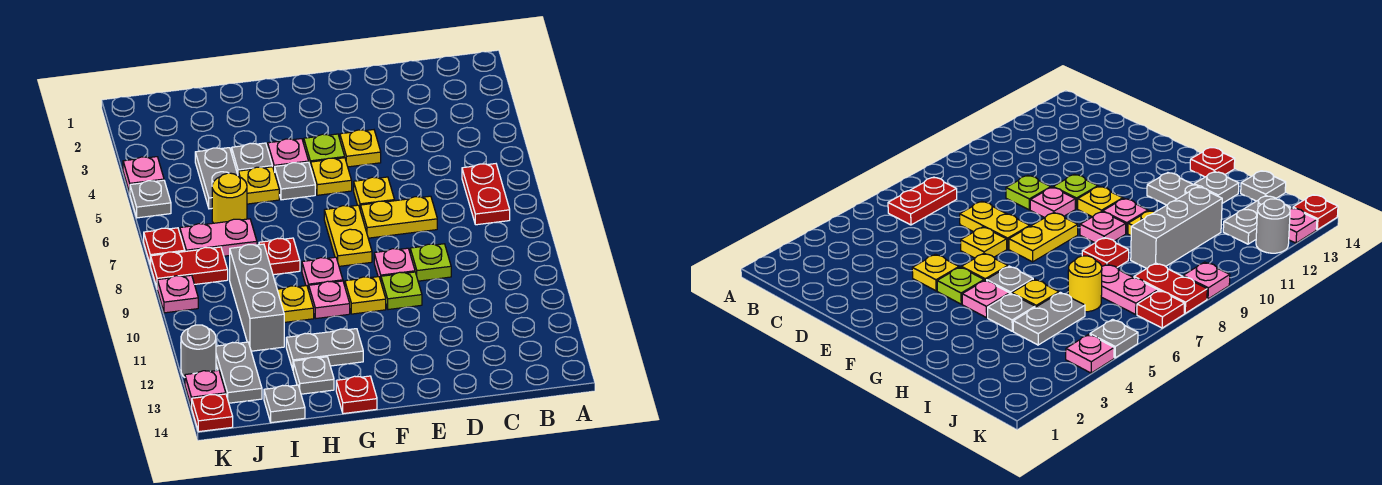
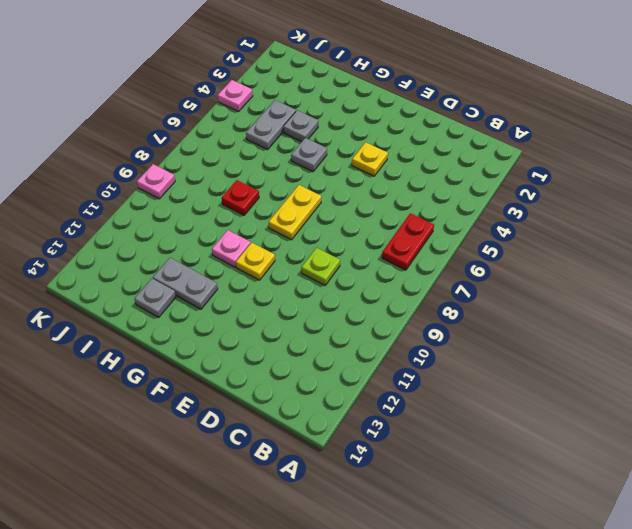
none -> yellow 1x2 plate [360,196,437,238]
none -> yellow 1x1 plate [354,177,395,208]
none -> pink 1x1 plate [374,248,415,280]
none -> lime 1x1 plate [381,272,422,310]

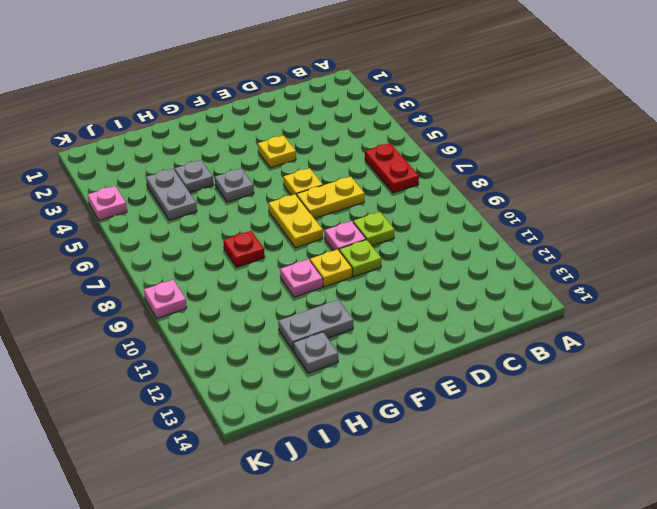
none -> lime 1x1 plate [304,134,345,167]
none -> yellow 1x1 plate [311,158,352,195]
none -> pink 1x1 plate [268,139,309,172]
none -> pink 1x1 plate [302,257,343,290]

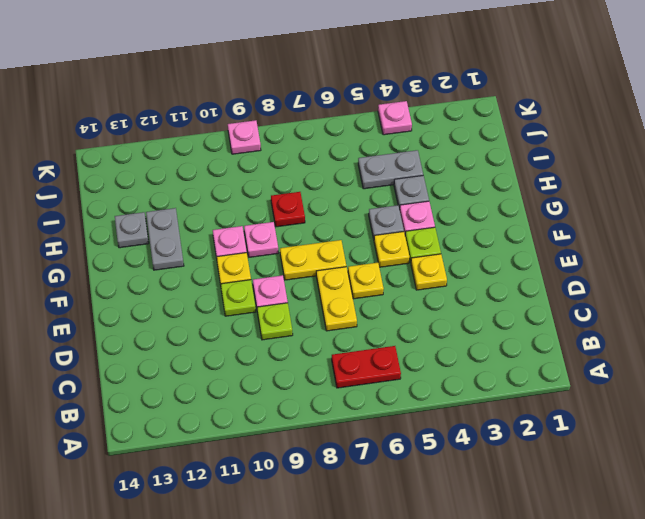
none -> red 1x1 plate [336,376,377,414]
none -> yellow 1x1 plate [238,167,279,204]
none -> yellow 1x1 plate [277,286,314,322]
none -> yellow 1x1 round brick [212,173,247,223]

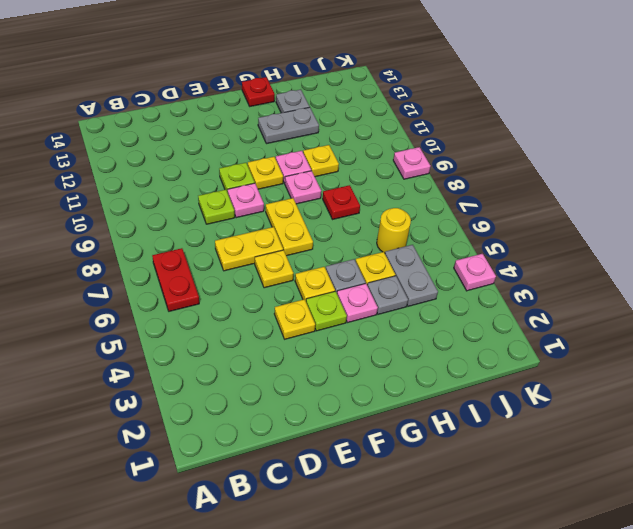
none -> pink 1x2 plate [180,219,257,256]
none -> grey 1x3 brick [230,244,284,351]
none -> grey 1x1 plate [264,385,305,423]
none -> red 1x2 plate [151,247,228,287]

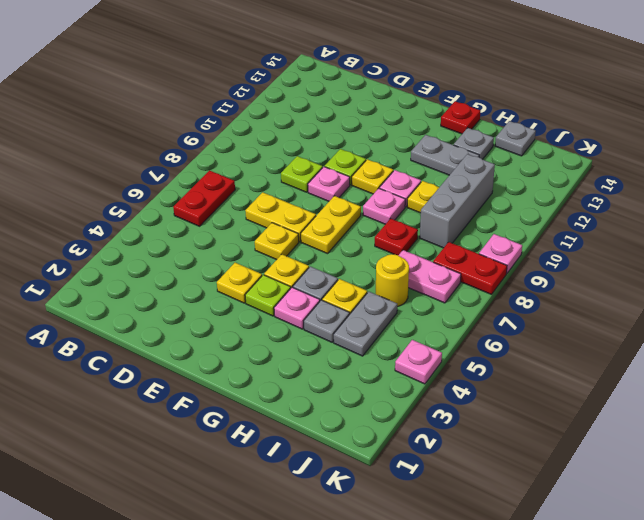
none -> grey 1x2 plate [216,342,262,403]
none -> grey 1x1 plate [130,180,171,218]
none -> red 1x1 plate [144,228,185,265]
none -> grey 1x1 round brick [181,325,216,377]

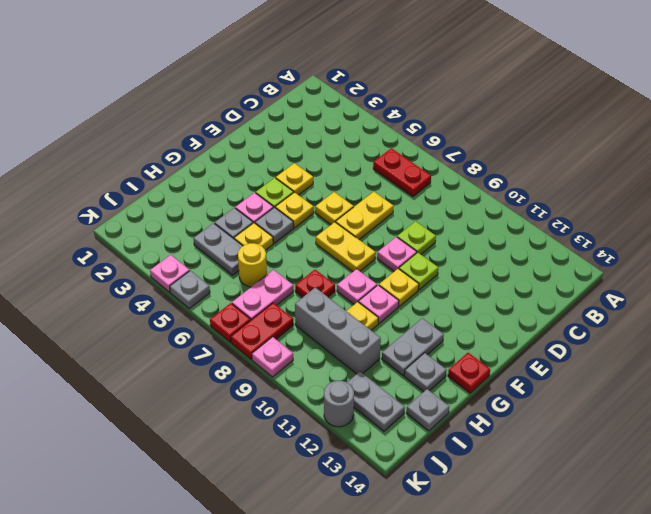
none -> pink 1x1 plate [185,370,226,408]
none -> red 1x1 plate [192,394,233,432]

